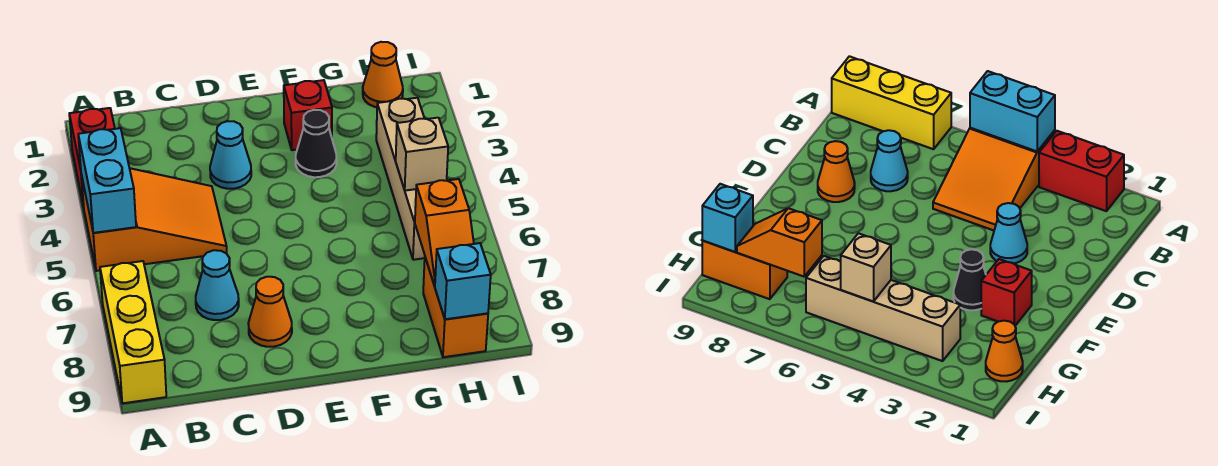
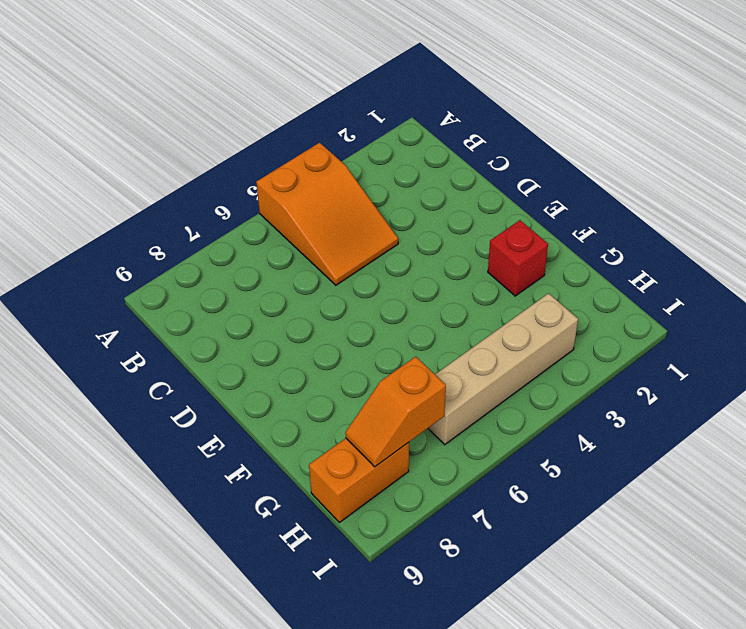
none -> red 1x2 brick [69,108,115,207]
none -> yellow 1x3 brick [100,261,166,403]
none -> cyan 1x1 cone [196,250,239,320]

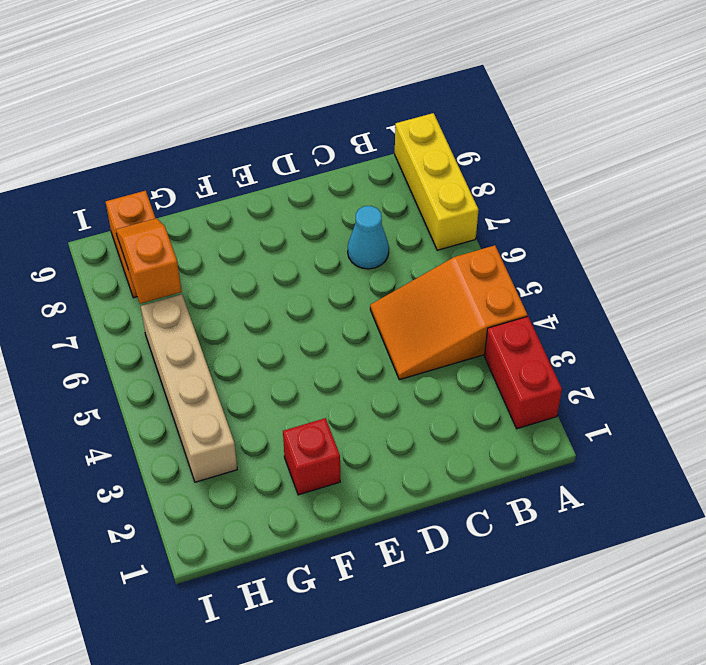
none -> cyan 1x1 cone [210,121,251,189]
none -> orange 1x1 cone [248,277,292,347]
none -> black 1x1 cone [296,110,337,177]

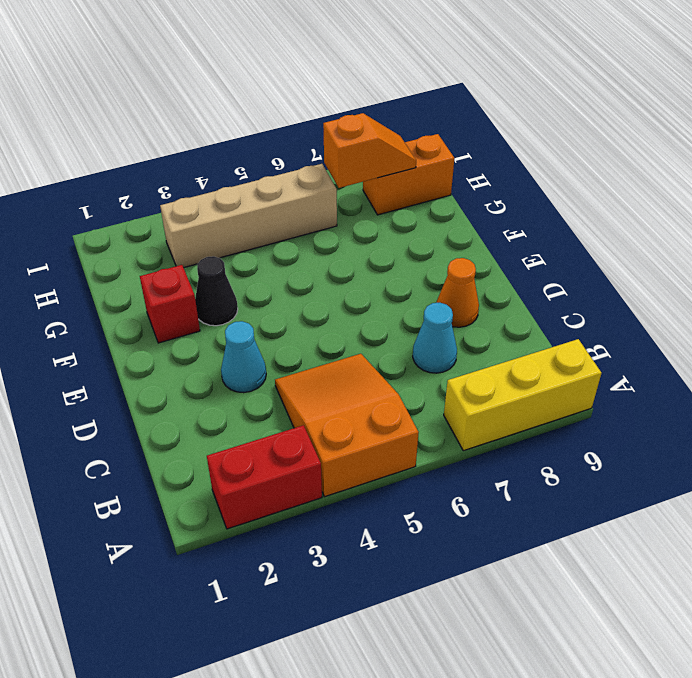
none -> orange 1x1 cone [363,42,403,107]
none -> cyan 1x2 brick [78,128,136,233]
none -> tan 1x1 brick [396,118,448,191]

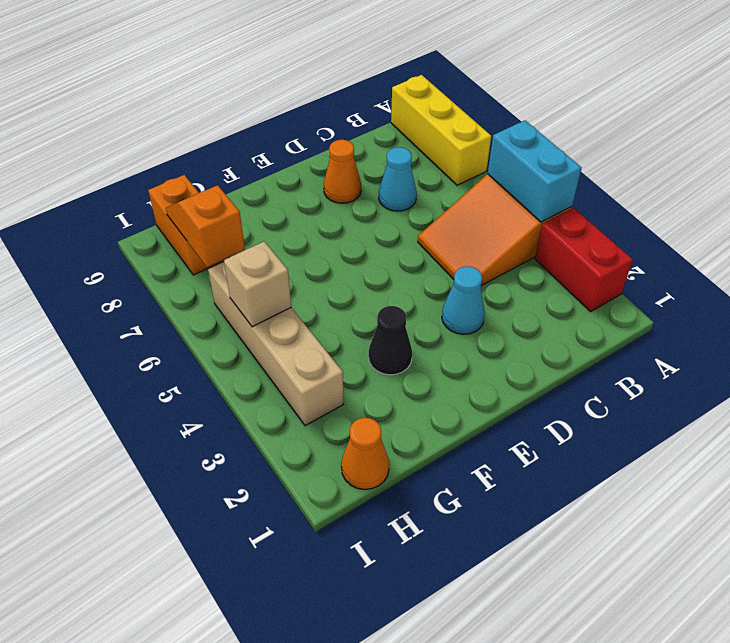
none -> red 1x1 brick [284,80,332,150]
none -> cyan 1x1 brick [435,243,491,319]

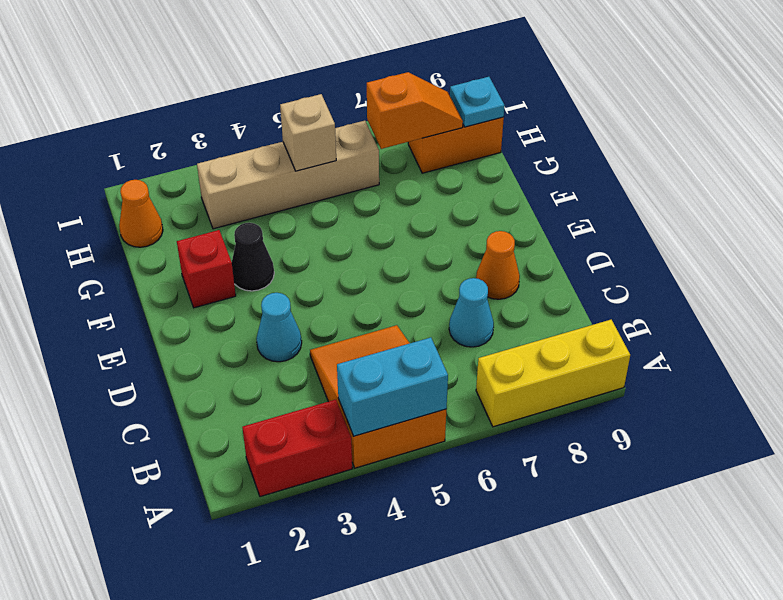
cyan 1x1 plate [450,77,505,127] -> cyan 1x1 brick [435,243,491,319]

